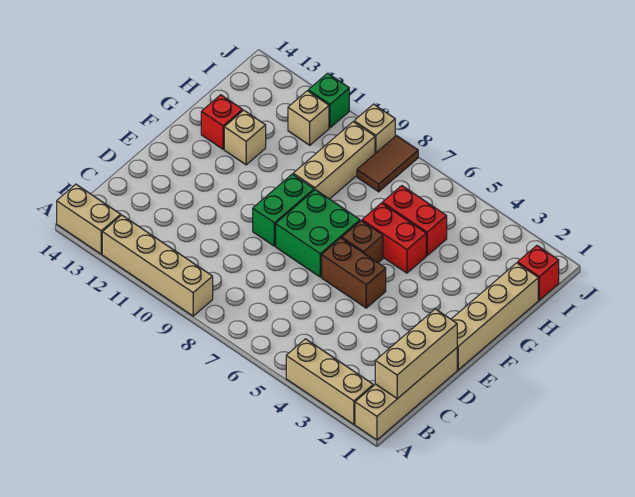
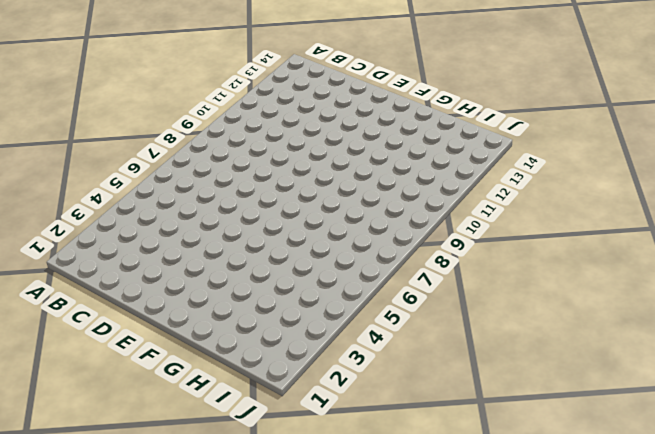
none -> tan 1x4 brick [355,348,457,440]
none -> tan 1x3 brick [286,339,373,424]
none -> tan 1x4 brick [102,215,213,316]

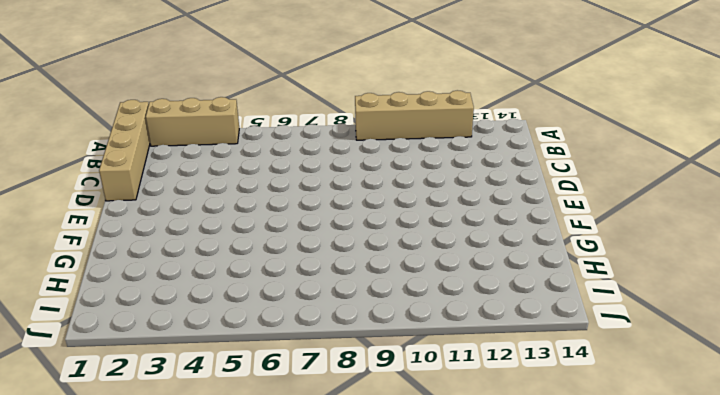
none -> tan 1x2 brick [57,184,121,254]
none -> tan 1x4 brick [451,263,538,370]
none -> brown 1x2 brick [322,238,386,308]

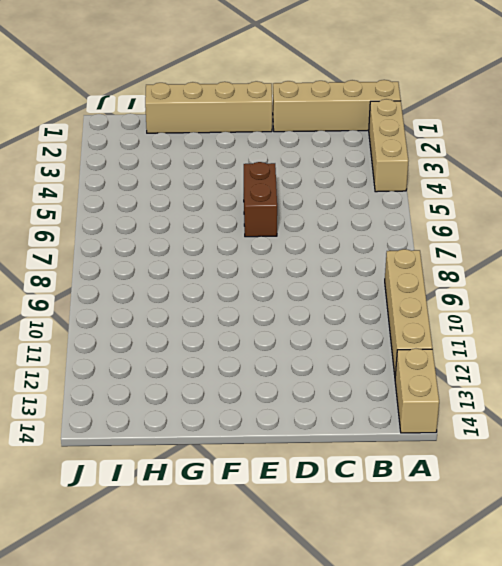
none -> green 2x2 brick [276,190,360,277]
none -> green 1x2 brick [253,174,314,246]
none -> brown 1x1 brick [342,221,383,263]

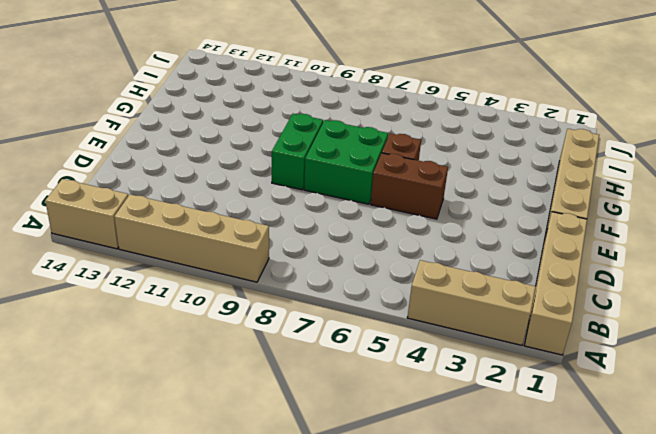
none -> red 1x2 brick [362,203,426,273]
none -> tan 1x3 brick [293,122,375,199]
none -> tan 1x1 brick [224,110,266,165]

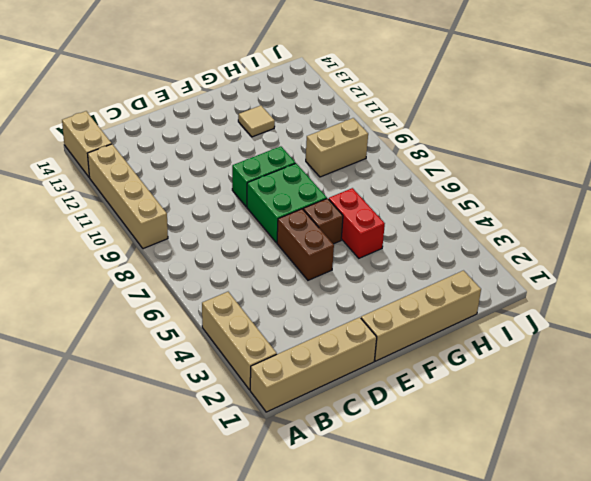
tan 1x1 tile [238,106,275,137] -> tan 1x1 brick [224,110,266,165]
tan 1x2 brick [306,118,368,177] -> tan 1x3 brick [293,122,375,199]
none -> red 1x1 brick [201,95,243,149]
none -> red 1x2 brick [382,186,447,255]
none -> red 1x1 brick [518,246,559,300]

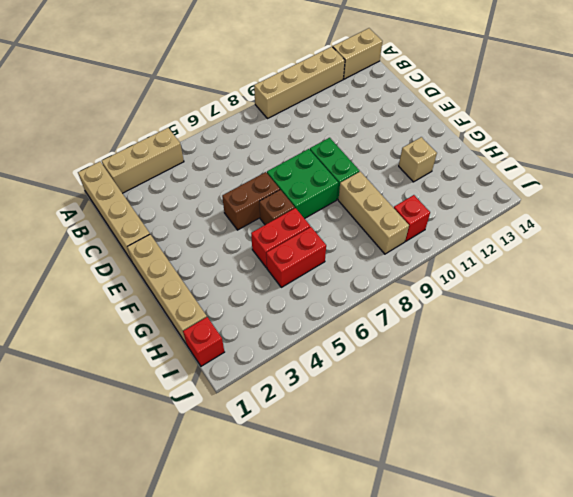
red 1x1 brick [394,195,430,241] -> red 1x1 brick moved to [201,95,243,149]
none -> brown 1x2 tile [357,136,418,192]
none -> tan 1x1 brick [288,91,329,145]
none -> tan 1x1 brick [354,104,395,153]

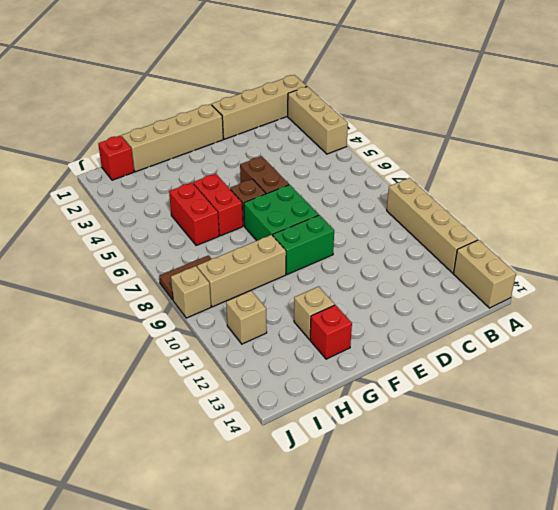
none -> green 1x1 brick [308,73,349,128]
none -> tan 1x3 brick [375,309,457,399]

